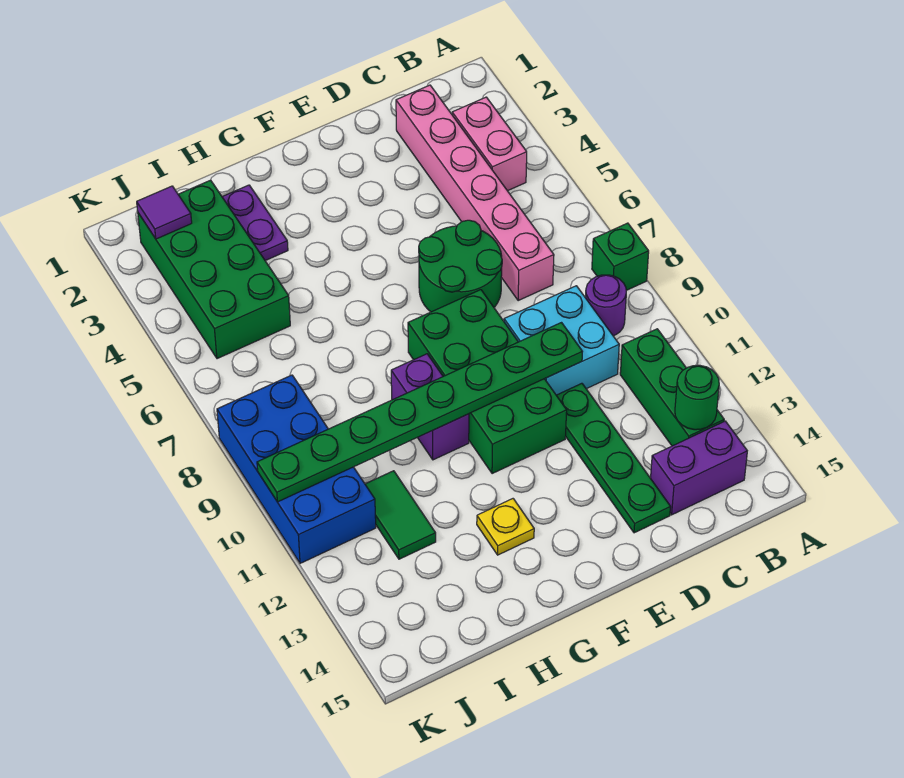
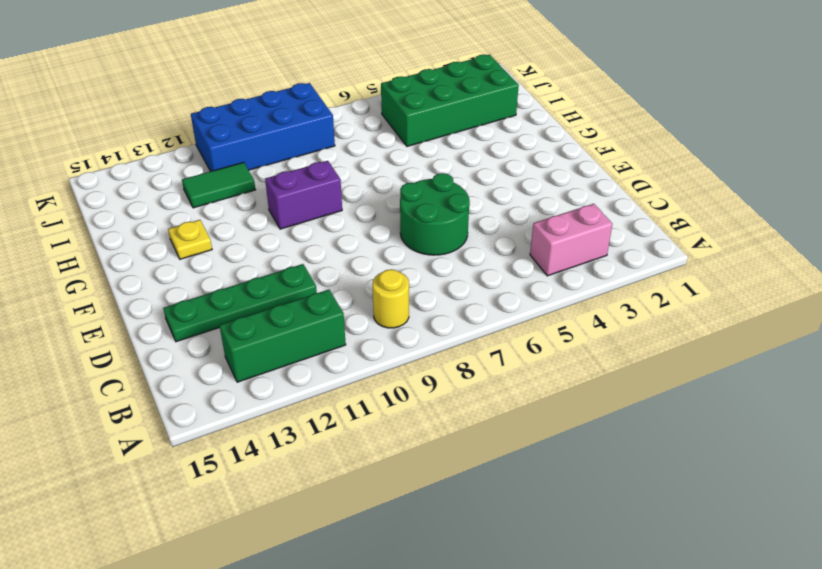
yellow 1x1 round brick [373,269,409,328] -> purple 1x1 round brick [585,275,626,336]
none -> green 1x1 brick [592,223,649,290]
none -> purple 1x2 brick [651,421,747,515]
none -> pink 1x6 brick [396,85,554,301]

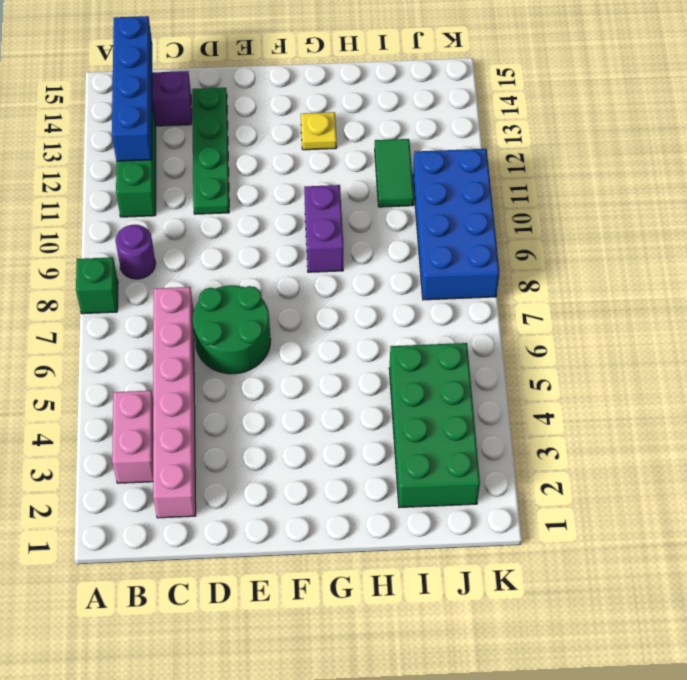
blue 1x4 brick [112,16,152,161] -> green 1x1 round brick [675,365,719,430]
none -> cyan 2x2 brick [504,286,619,395]
none -> green 2x4 brick [408,290,567,474]
none -> purple 1x2 plate [222,185,288,261]

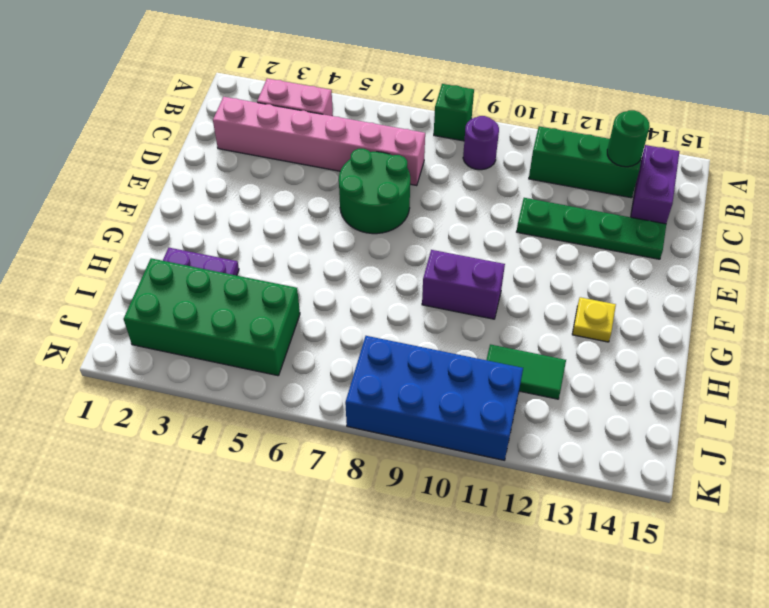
none -> cyan 2x2 brick [504,286,619,395]
none -> green 2x4 brick [408,290,567,474]
none -> green 1x8 plate [257,323,582,502]

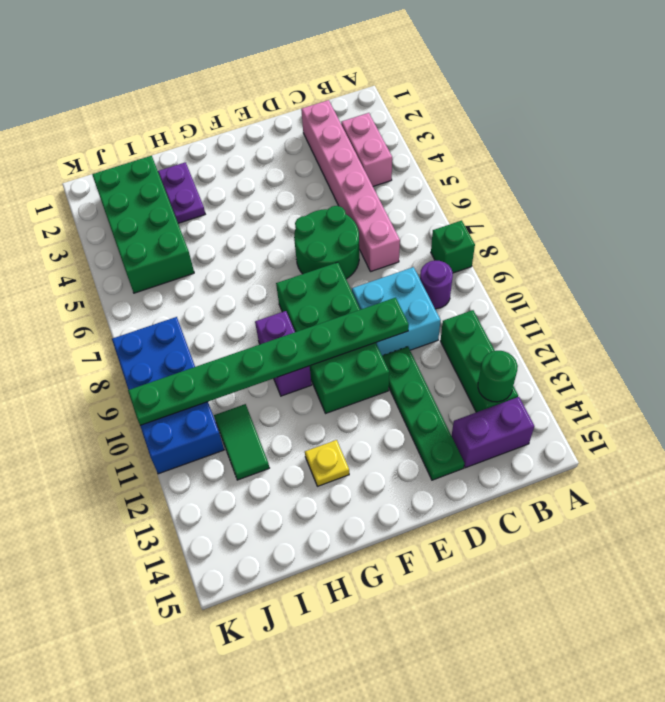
none -> purple 1x1 tile [137,186,192,239]

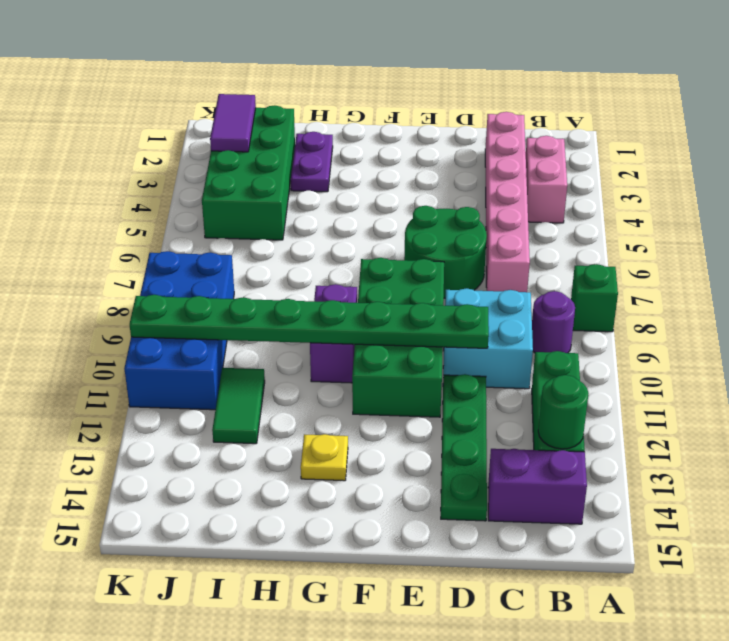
purple 1x2 tile [210,94,256,152] -> purple 1x1 tile [137,186,192,239]

